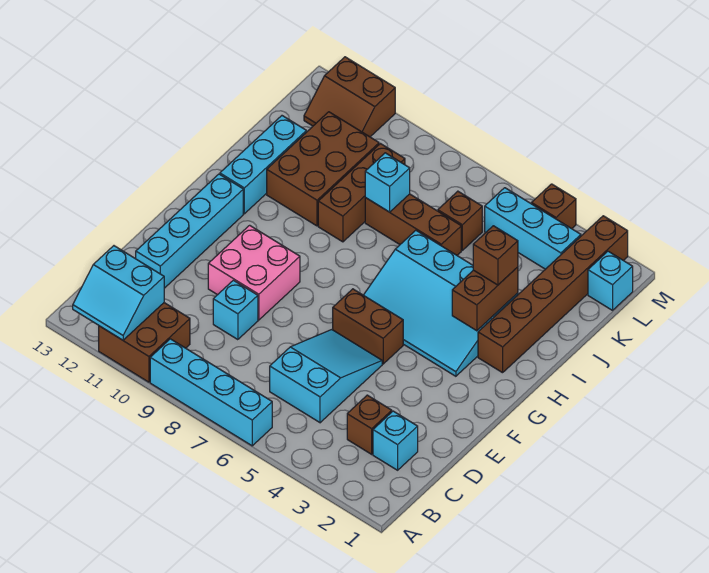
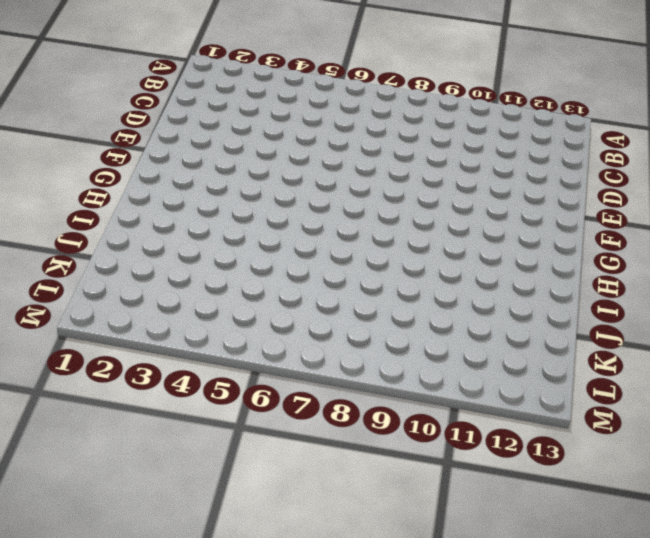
none -> cyan 1x4 brick [150,339,272,446]
none -> brown 2x2 brick [99,303,190,382]
none -> cyan 1x1 brick [373,411,418,470]

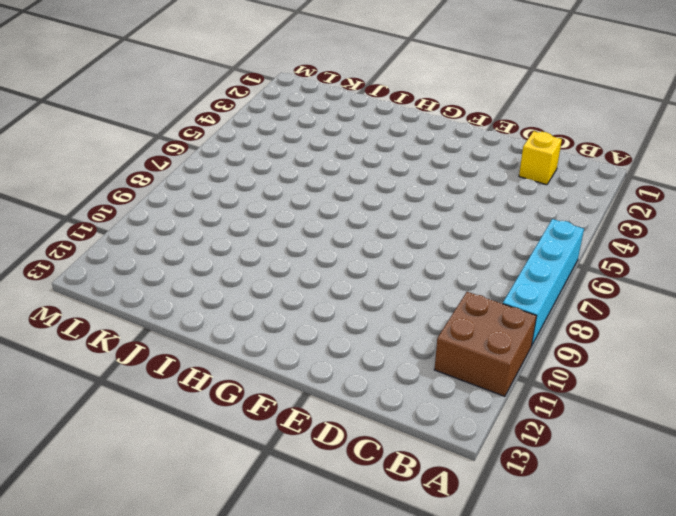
yellow 1x1 brick [519,131,562,185] -> cyan 1x1 brick [373,411,418,470]
none -> brown 1x1 brick [347,395,392,454]
none -> cyan 2x3 slope [270,330,382,423]
none -> cyan 1x1 brick [213,280,258,340]

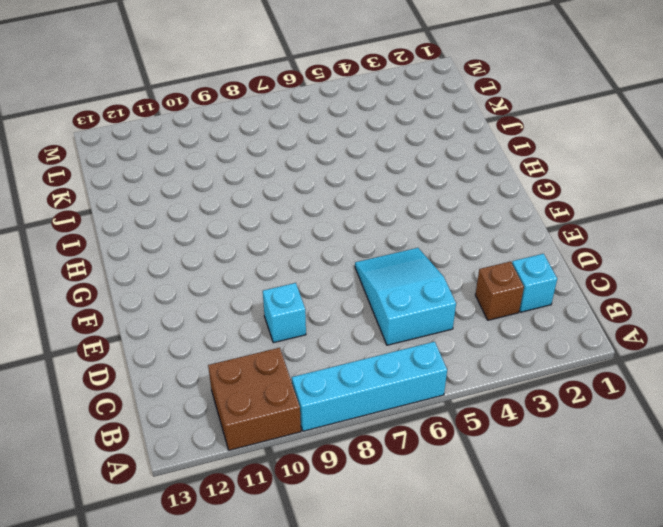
none -> cyan 1x4 brick [136,174,243,288]
none -> pink 2x2 brick [208,225,300,320]
none -> brown 1x2 brick [333,289,403,364]

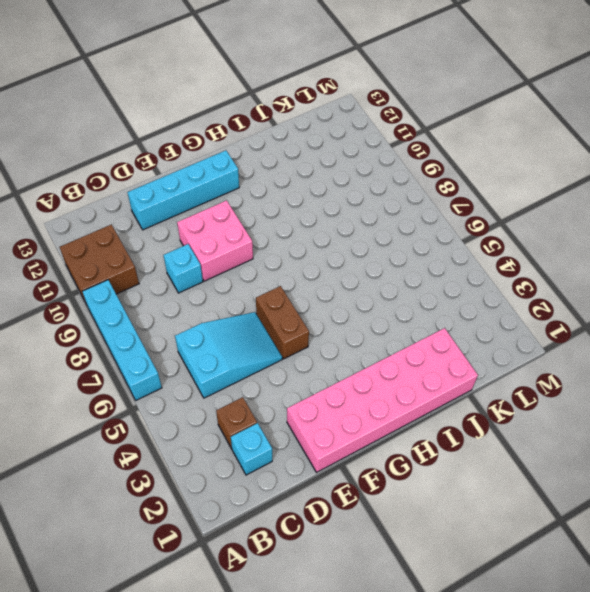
pink 2x6 brick [287,328,478,472] -> brown 1x6 brick [478,216,628,373]
none -> cyan 3x4 slope [364,230,518,376]
none -> cyan 1x3 brick [220,116,306,214]
none -> brown 1x3 brick [318,144,405,242]

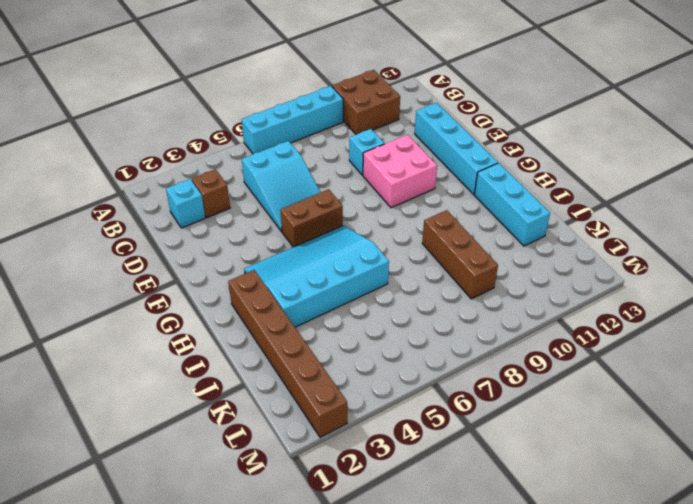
none -> brown 2x3 brick [267,112,379,226]
none -> brown 1x3 brick [365,194,461,255]
none -> brown 1x1 brick [438,191,482,250]

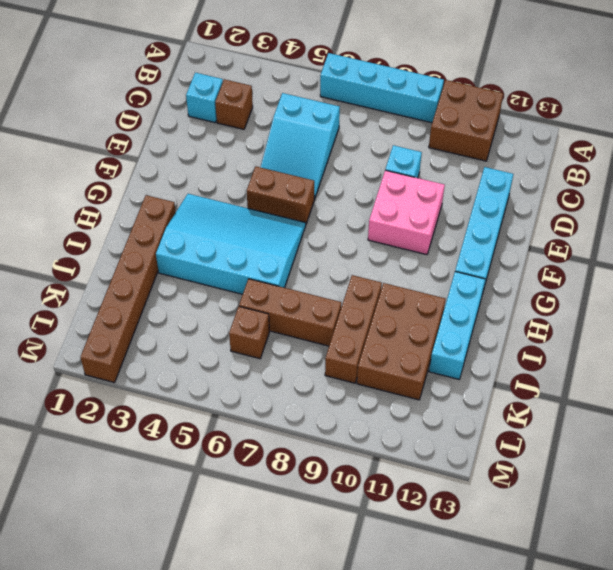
none -> cyan 1x1 brick [588,251,633,310]
none -> cyan 1x3 brick [485,188,581,269]
none -> brown 2x2 slope [304,57,395,137]

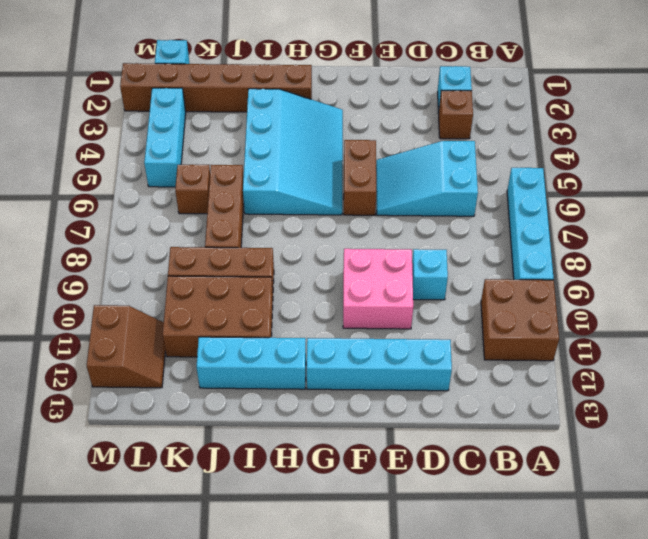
none -> brown 1x1 brick [532,184,576,229]
none -> cyan 2x2 slope [73,246,164,340]
none -> brown 1x2 brick [452,267,518,331]

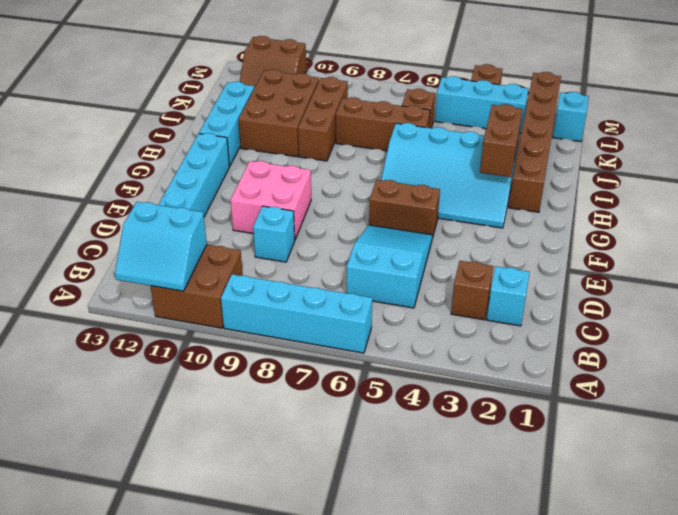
none -> cyan 1x1 brick [365,153,410,212]
none -> brown 1x1 brick [473,226,518,285]

